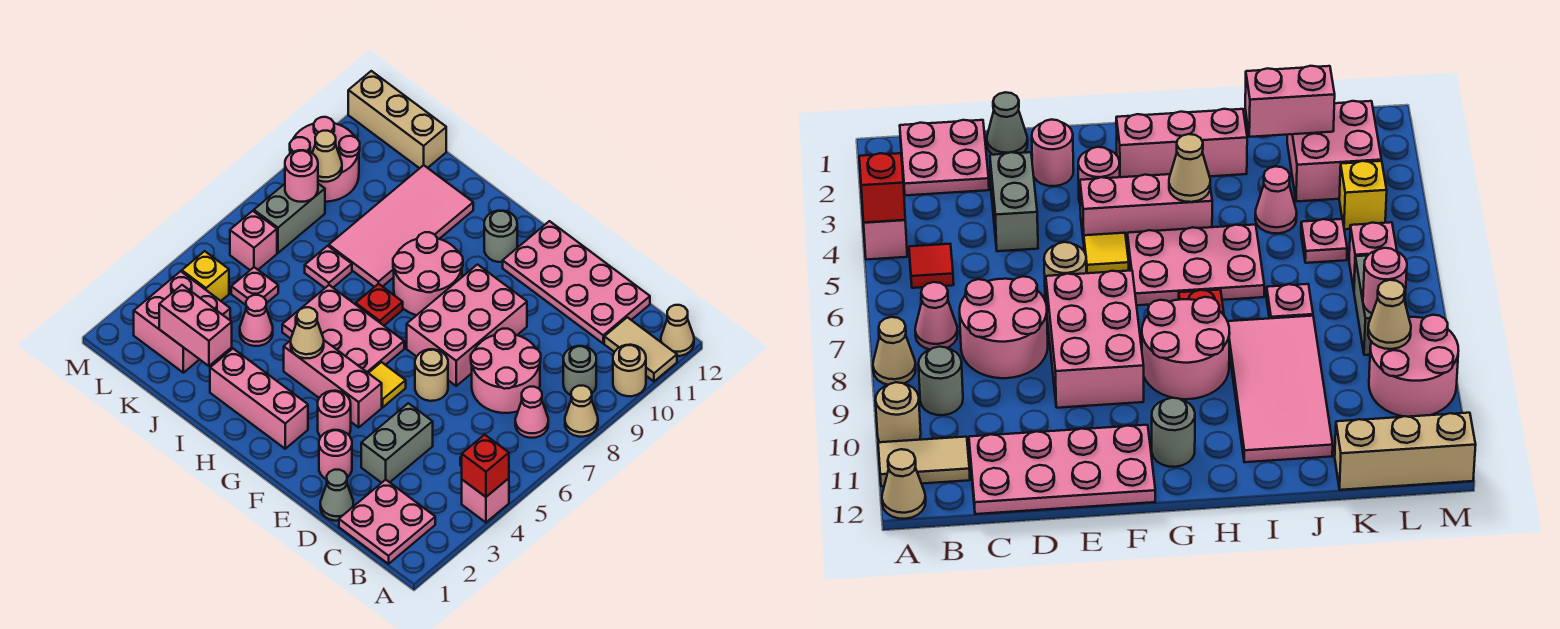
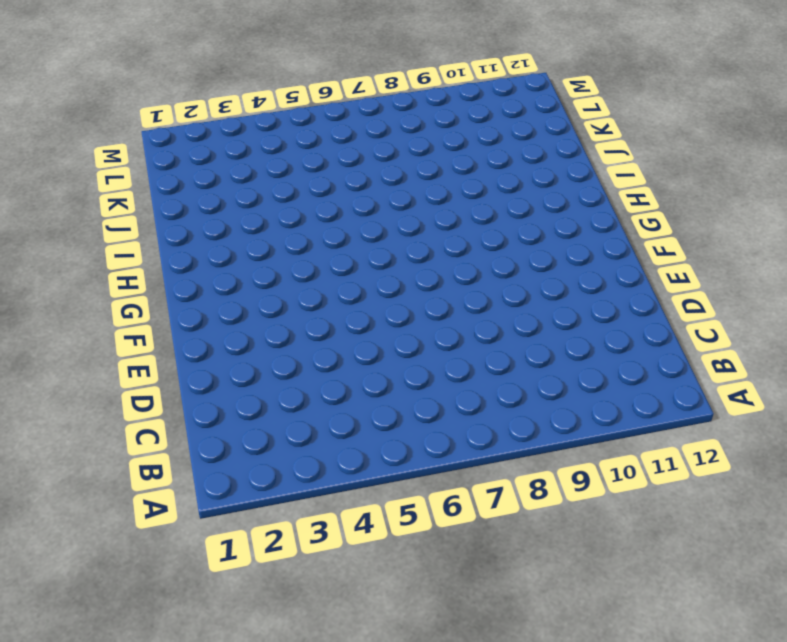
none -> pink 1x1 brick [462,478,509,522]
none -> tan 1x1 cone [565,386,598,437]
none -> tan 1x1 round brick [613,345,646,396]
none -> tan 1x2 tile [604,317,677,381]

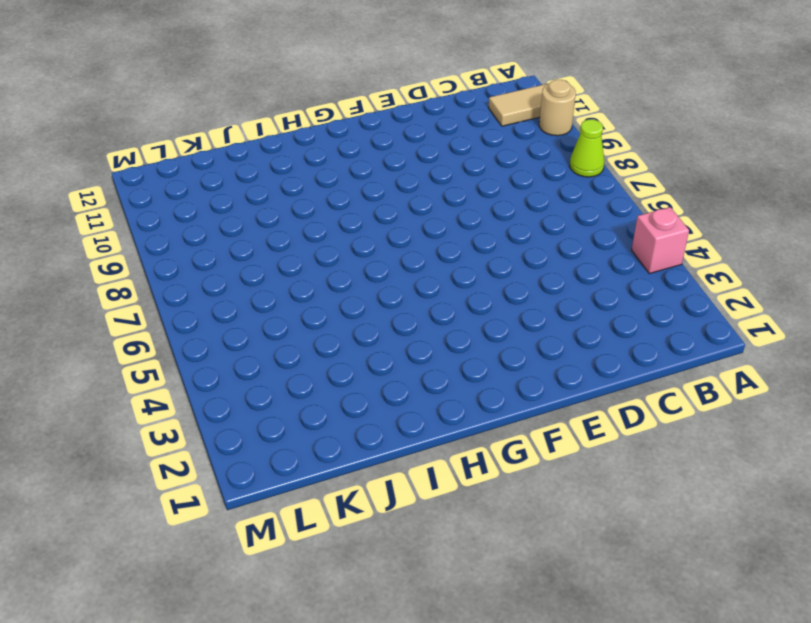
lime 1x1 cone [570,119,604,177] -> tan 1x1 cone [565,386,598,437]
none -> tan 1x1 cone [661,305,694,356]
none -> pink 2x2 plate [339,480,435,564]
none -> red 1x1 tile [909,244,954,288]
none -> pink 1x1 cone [515,387,548,438]

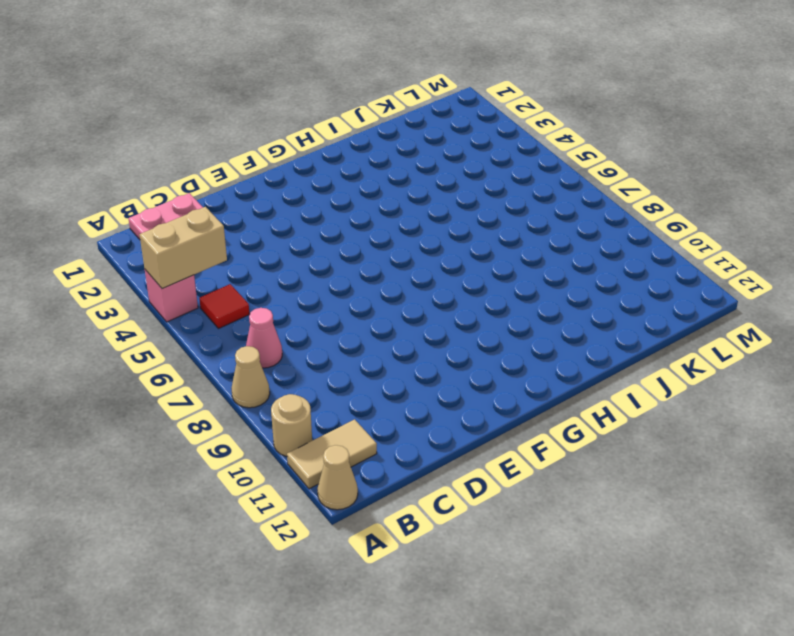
tan 1x2 brick [140,207,227,288] -> red 1x1 brick [462,435,509,497]
none -> grey 1x1 round brick [563,346,596,395]
none -> pink 2x2 round brick [471,329,541,413]
none -> pink 2x4 plate [503,221,650,343]
none -> grey 1x1 cone [320,470,353,521]

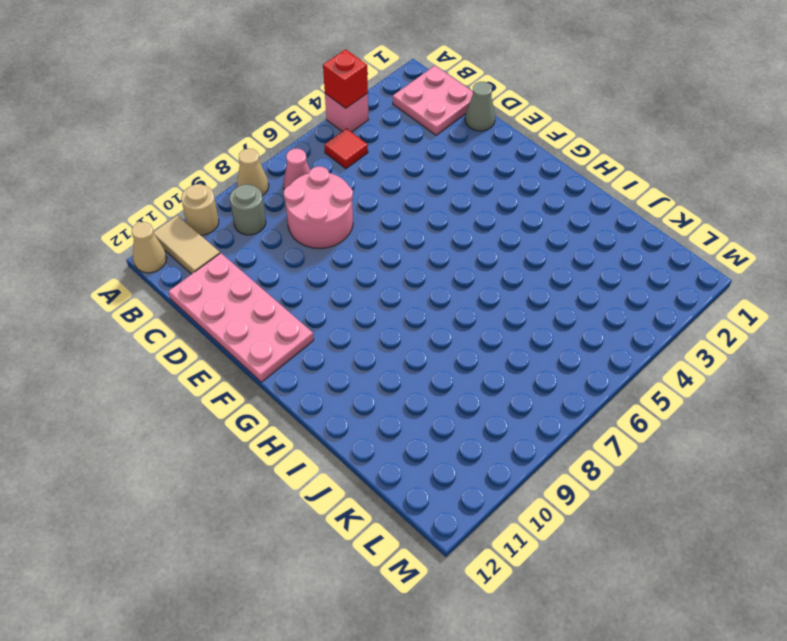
none -> grey 1x2 brick [361,403,433,483]
none -> pink 1x1 round brick [319,430,352,479]
none -> tan 1x1 round brick [415,349,448,401]
none -> pink 2x3 brick [407,265,527,386]

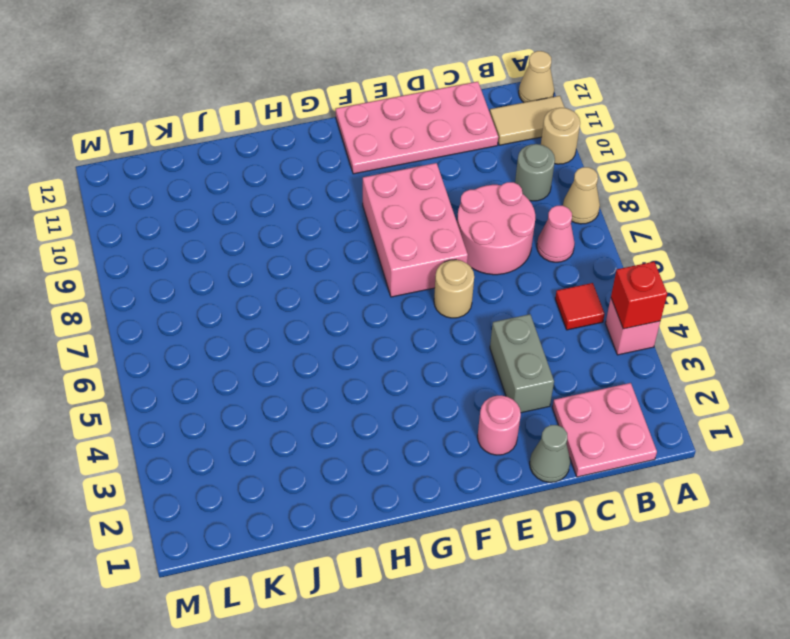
none -> pink 1x1 round brick [318,391,351,437]
none -> pink 1x3 brick [284,340,382,427]
none -> yellow 1x1 tile [369,362,406,407]
none -> pink 1x3 brick [210,349,308,449]

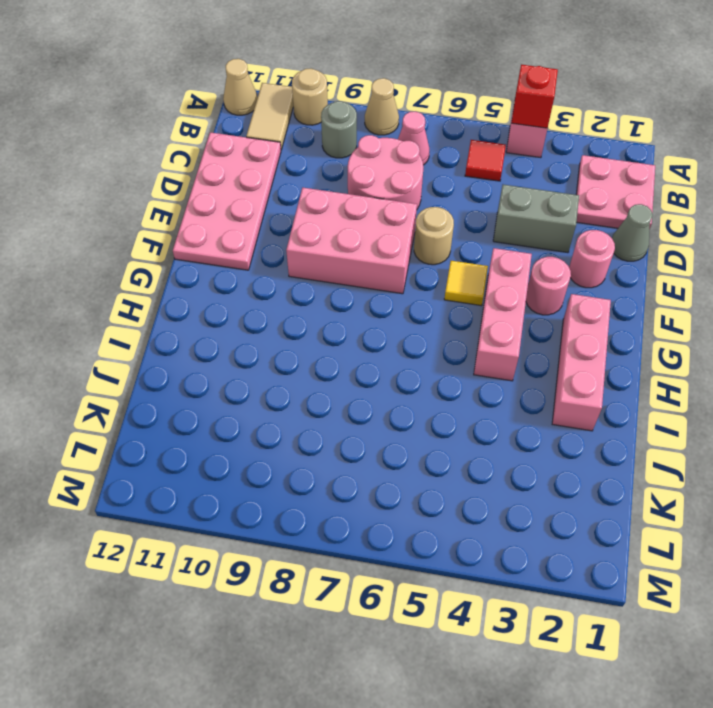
none -> pink 2x3 plate [282,285,404,373]
none -> pink 2x2 round brick [393,232,463,315]
none -> grey 1x1 round brick [484,211,517,262]
none -> red 1x1 plate [356,284,403,325]

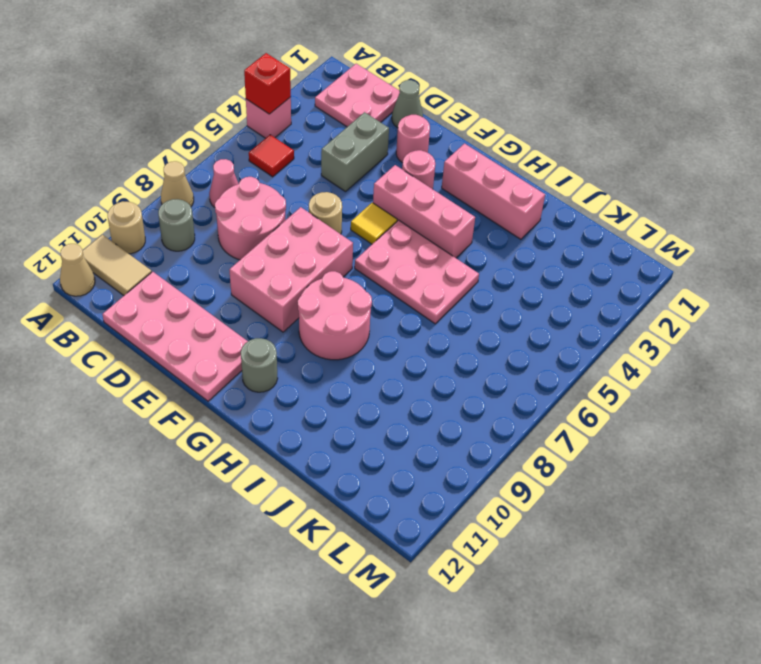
none -> red 1x1 plate [356,284,403,325]
none -> pink 2x4 tile [329,165,473,287]
none -> pink 1x1 cone [240,295,273,346]
none -> pink 1x1 plate [305,246,352,288]

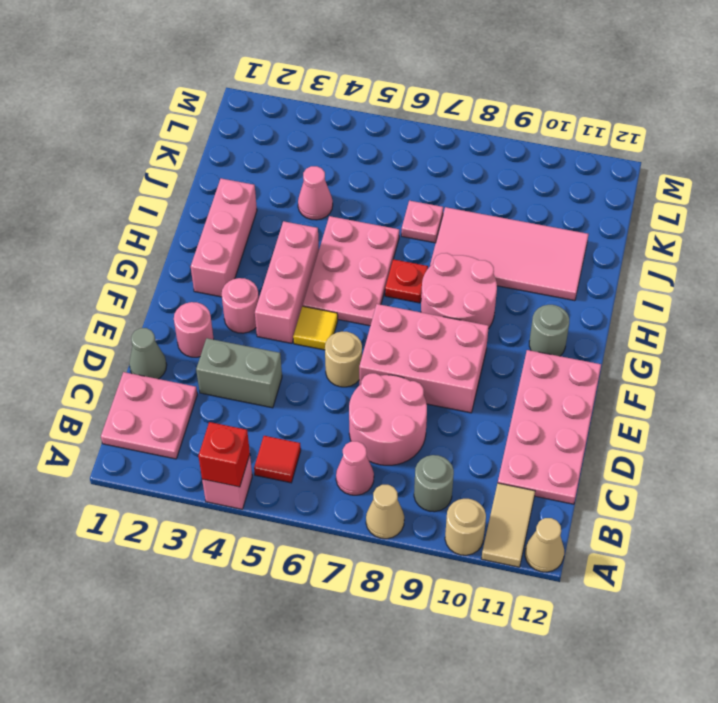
none -> pink 2x2 brick [134,271,230,373]
none -> pink 1x1 plate [231,267,278,305]
none -> tan 1x3 brick [348,71,446,168]
none -> yellow 1x1 brick [182,251,229,301]

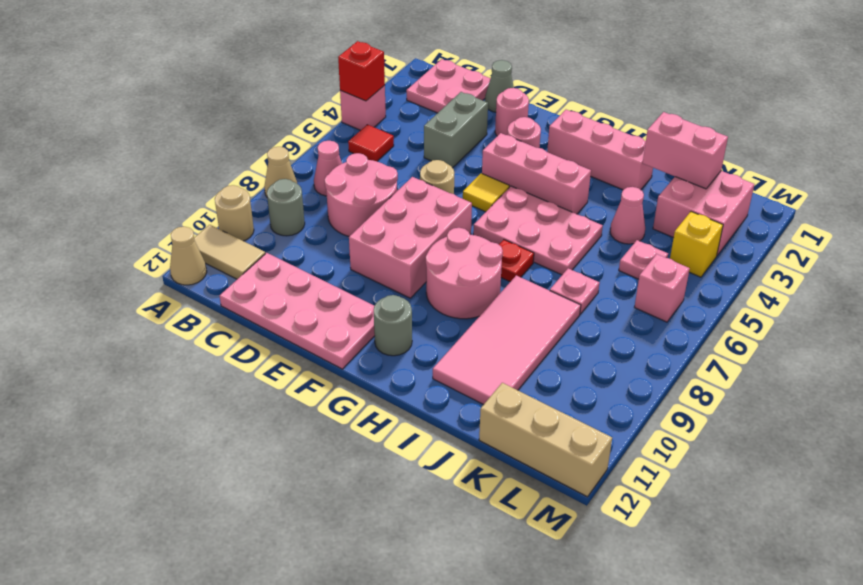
none -> grey 1x2 brick [254,184,325,253]
none -> pink 2x2 round brick [290,117,360,202]
none -> tan 1x1 cone [291,307,324,358]
none -> pink 1x1 round brick [285,150,318,202]

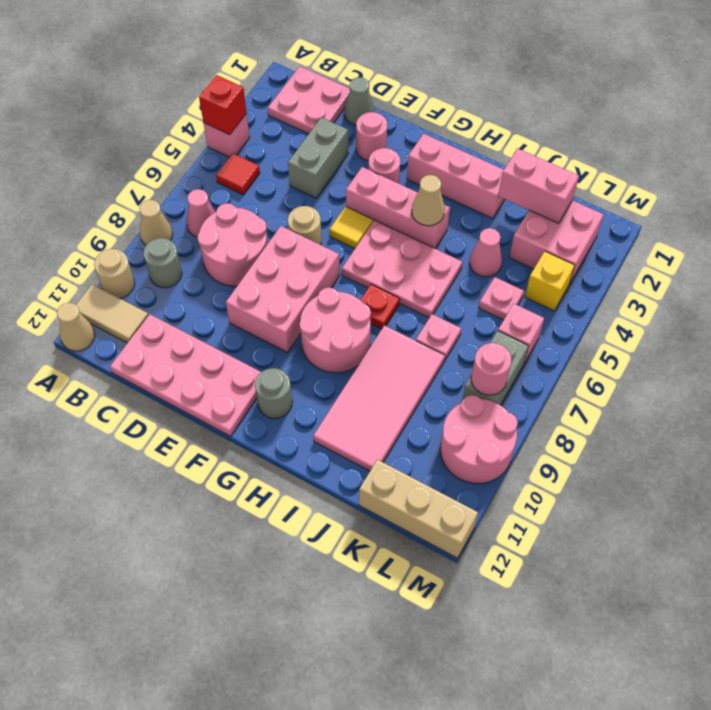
none -> tan 1x1 cone [312,131,342,182]

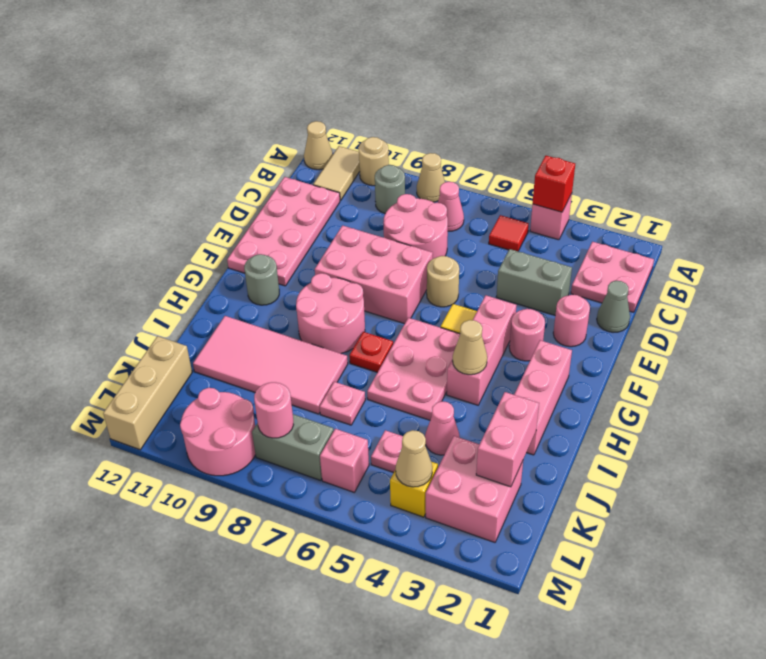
tan 1x1 cone [396,430,432,487] -> tan 1x1 cone moved to [312,131,342,182]

